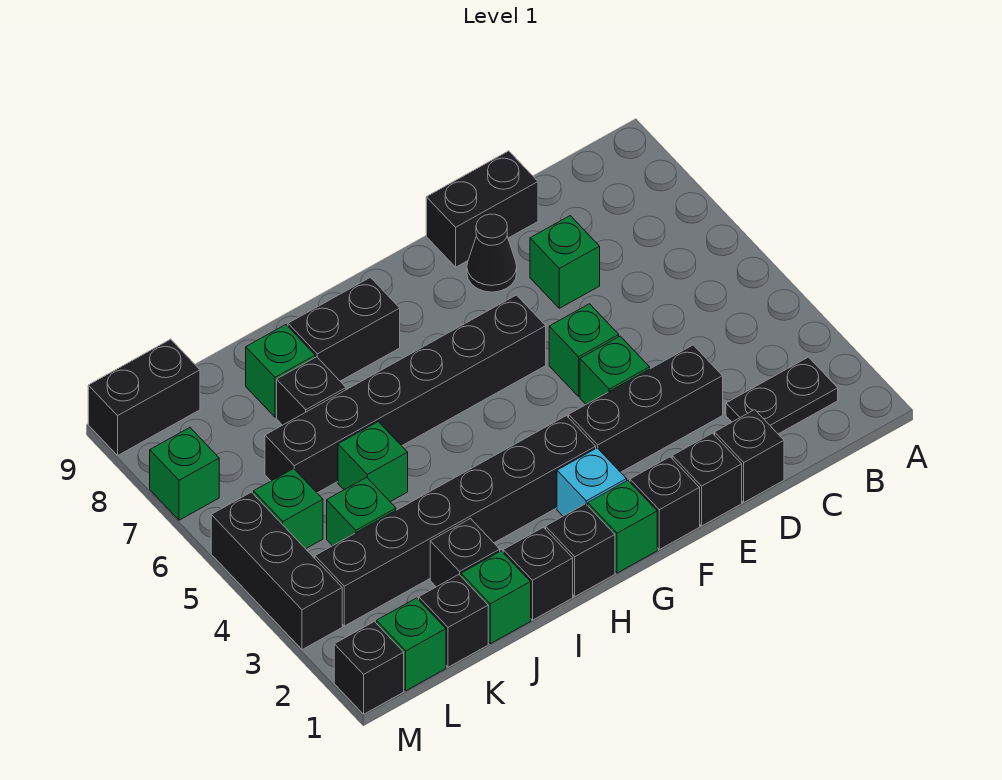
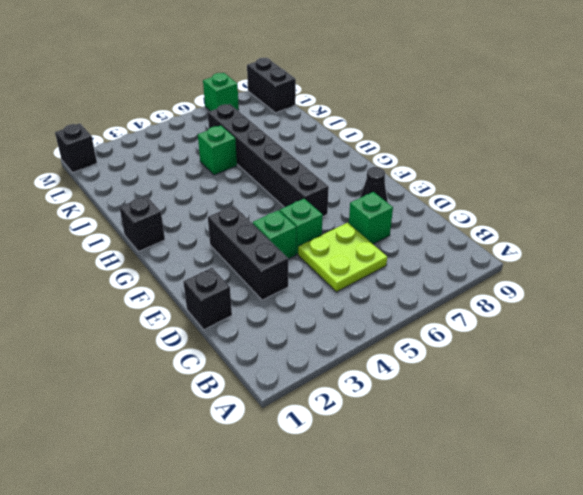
lime 2x2 plate [298,223,387,292] -> none
none -> black 1x2 plate [726,357,838,434]
none -> black 1x2 brick [426,151,538,267]
none -> black 1x1 brick [672,433,742,526]
none -> black 1x1 brick [630,457,700,549]

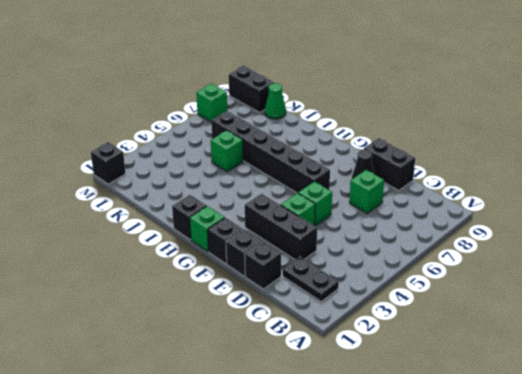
green 1x1 cone [265,83,286,119] -> none
none -> cyan 1x1 brick [557,448,627,516]
none -> black 1x6 brick [315,416,596,626]
none -> black 1x2 brick [288,277,400,381]
none -> black 1x1 brick [503,527,573,620]

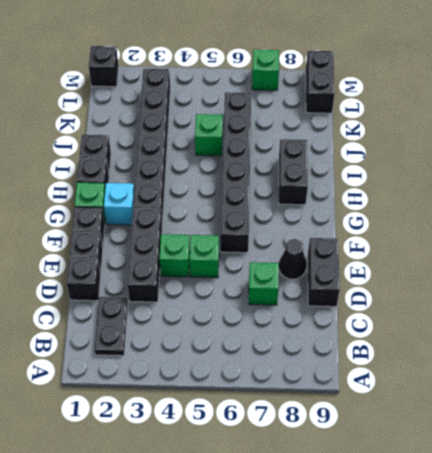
none -> green 1x1 brick [461,551,531,644]
none -> black 1x1 brick [430,519,500,587]
none -> black 1x1 brick [277,357,346,425]
none -> green 1x1 brick [246,325,315,417]

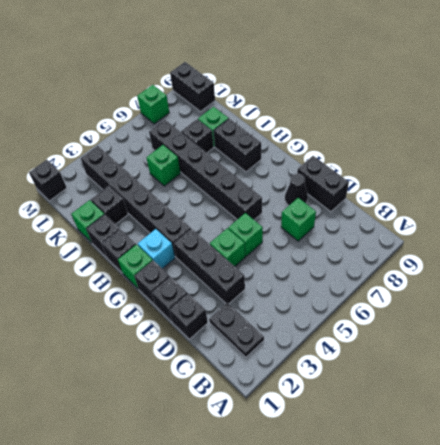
none -> black 1x1 brick [419,575,488,667]
none -> green 1x1 brick [327,477,396,546]
none -> green 1x1 brick [377,598,446,691]
none -> green 1x1 brick [254,469,323,549]

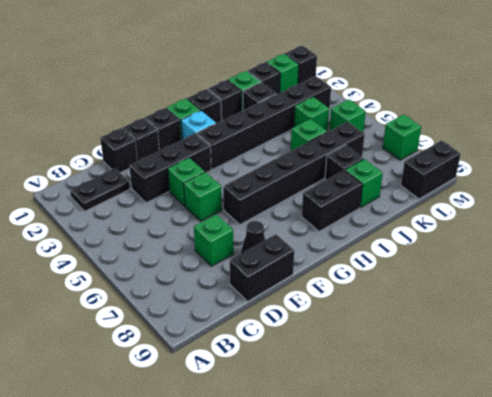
none -> black 1x3 brick [211,492,342,650]

